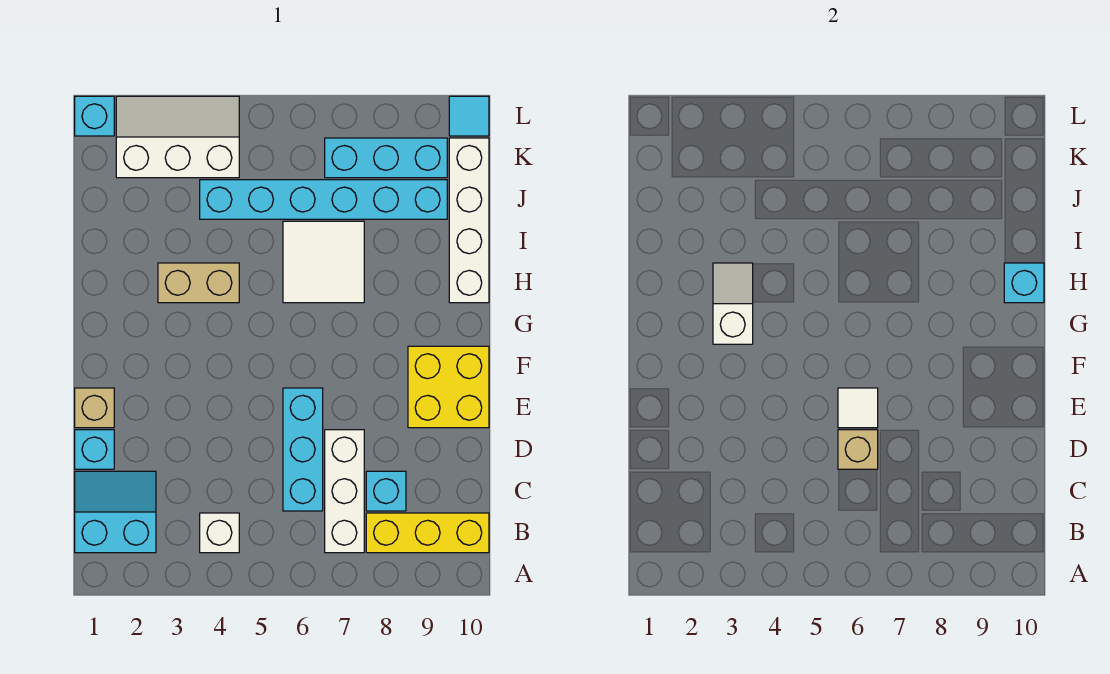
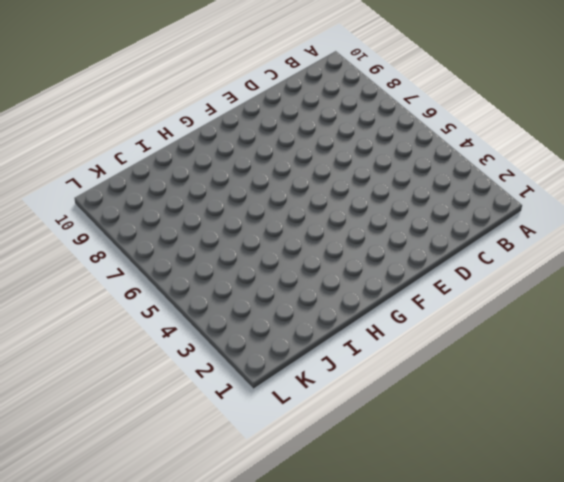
none -> cyan 2x2 slope [75,471,156,553]
none -> white 1x1 brick [200,513,239,553]
none -> white 1x3 brick [325,430,364,553]

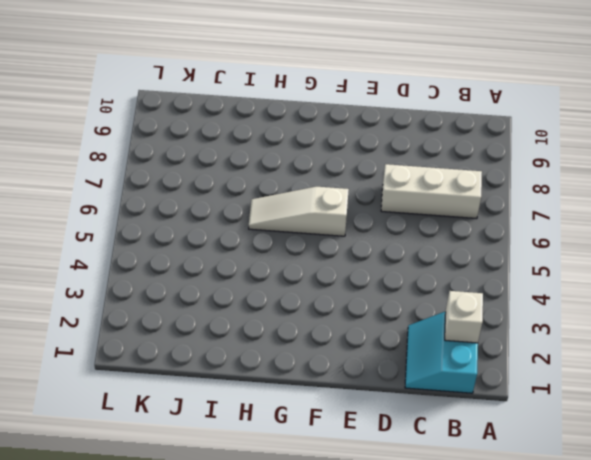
white 1x1 brick [445,291,483,343] -> white 1x1 brick moved to [200,513,239,553]
white 1x3 slope [249,187,349,236] -> white 2x2 tile [283,221,364,303]
none -> yellow 1x3 brick [366,513,489,553]
none -> cyan 1x3 brick [283,388,323,511]
none -> cyan 1x1 brick [366,471,406,511]

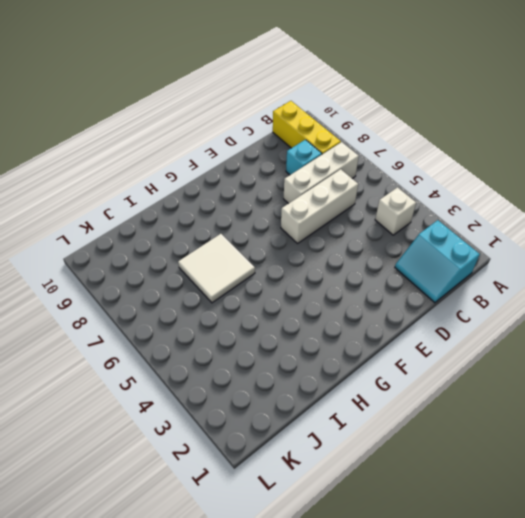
white 1x3 brick [281,169,358,243] -> cyan 1x3 brick [283,388,323,511]
none -> cyan 1x1 brick [75,430,114,469]
none -> tan 1x1 brick [75,388,114,428]
none -> yellow 2x2 brick [408,346,489,428]

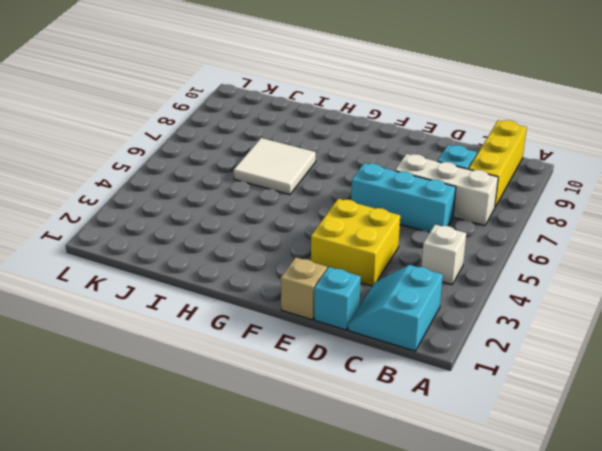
yellow 2x2 brick [311,199,400,286] -> yellow 2x2 brick moved to [408,346,489,428]
none -> tan 1x2 brick [158,263,239,303]
none -> white 1x4 brick [449,138,489,303]
none -> cyan 1x6 brick [200,180,447,219]

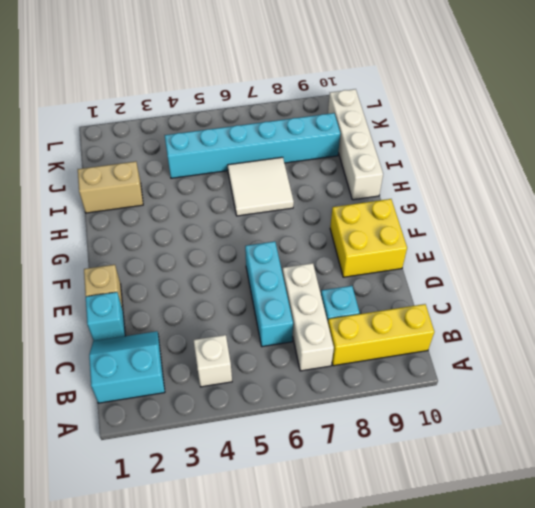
tan 1x2 brick [78,161,143,213] -> tan 1x2 brick moved to [158,263,239,303]
none -> white 2x3 slope [116,96,239,178]
none -> cyan 1x3 brick [325,138,447,178]
none -> cyan 1x1 brick [75,96,114,136]

